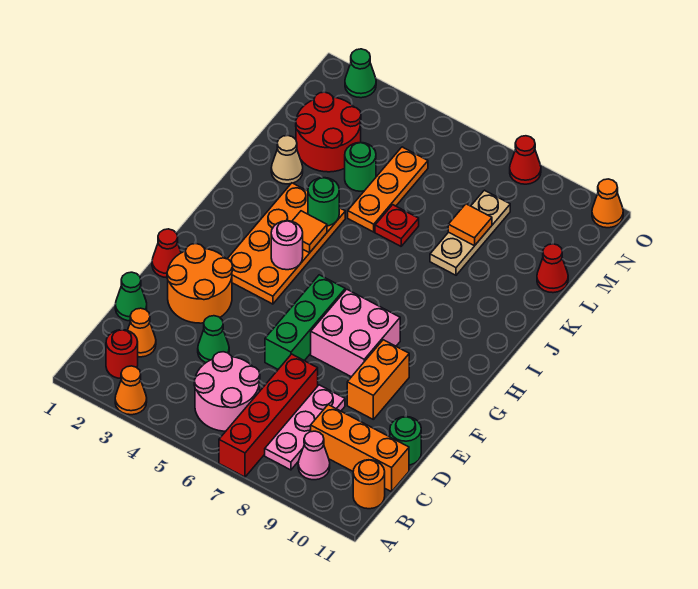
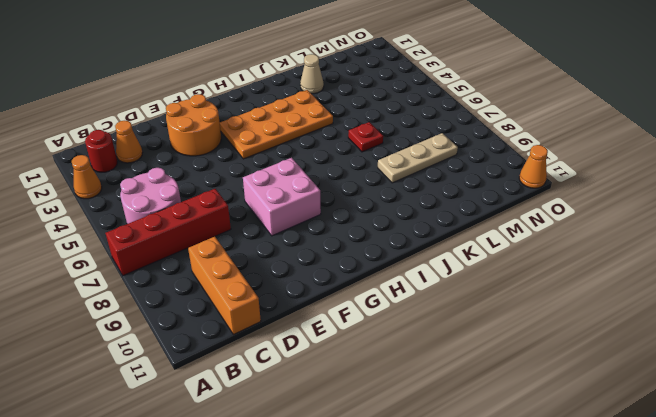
none -> pink 1x3 plate [265,385,345,470]
none -> pink 1x1 cone [298,431,330,480]
none -> orange 1x1 round brick [353,460,385,509]
none -> green 1x1 cone [115,272,147,321]

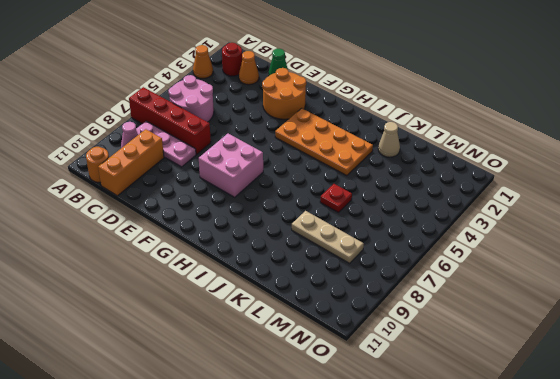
none -> green 1x1 cone [198,316,229,363]
none -> green 1x1 round brick [390,417,421,465]
none -> green 1x3 brick [265,275,345,369]
none -> orange 1x2 brick [347,340,409,419]

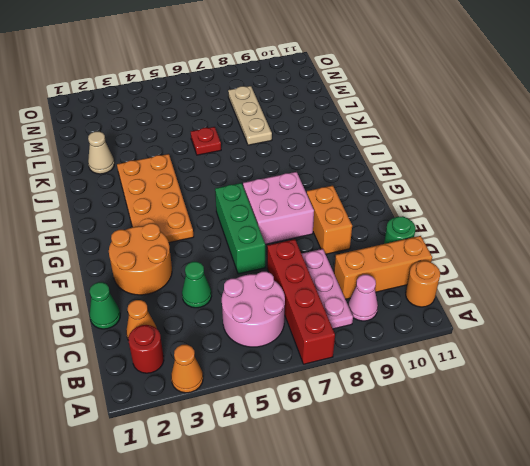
none -> red 1x1 cone [152,229,181,278]
none -> orange 1x3 plate [348,147,428,232]
none -> red 2x2 round brick [296,92,361,172]
none -> green 1x1 round brick [345,143,376,191]

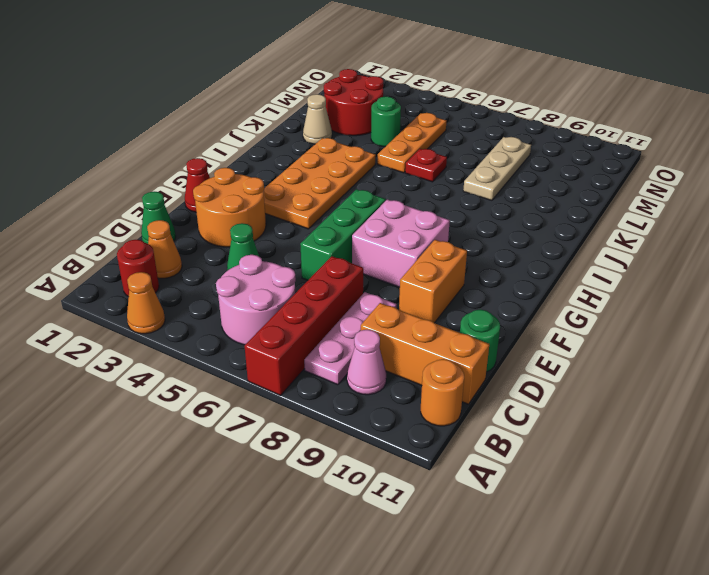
none -> red 1x1 cone [537,244,568,293]
none -> green 1x1 cone [345,49,376,98]
none -> red 1x1 cone [510,136,541,184]
none -> orange 1x1 cone [592,179,623,228]

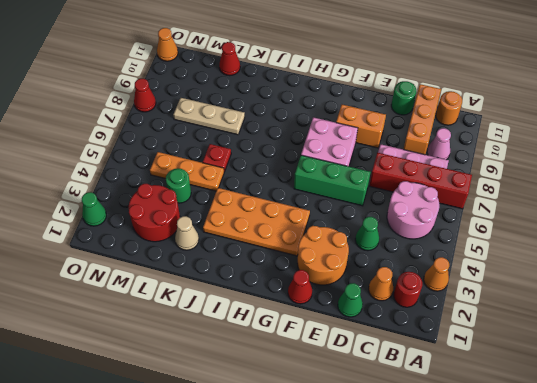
none -> pink 1x1 round brick [271,221,303,270]
none -> orange 1x1 tile [292,211,327,253]
none -> green 1x1 round brick [308,178,339,226]
none -> orange 1x1 tile [448,204,492,246]

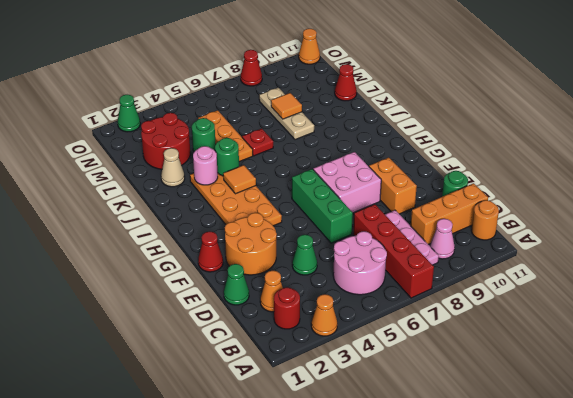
pink 1x1 round brick [193,146,218,185] -> pink 1x1 round brick moved to [271,221,303,270]

